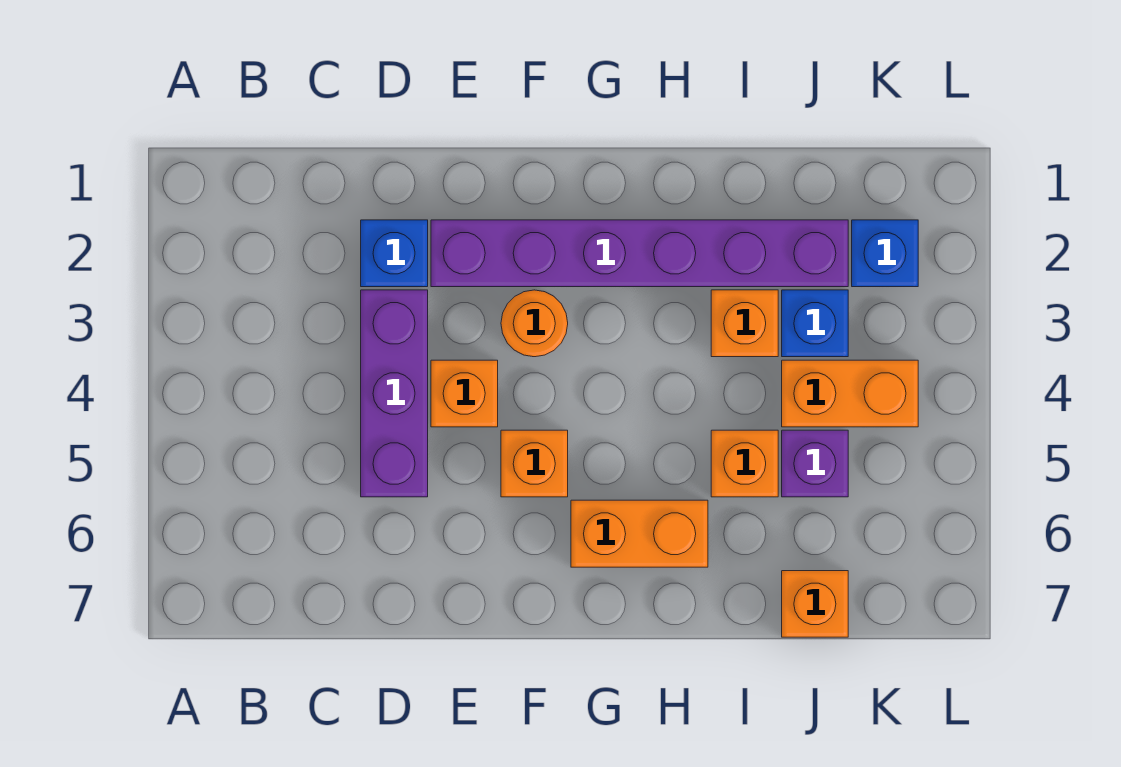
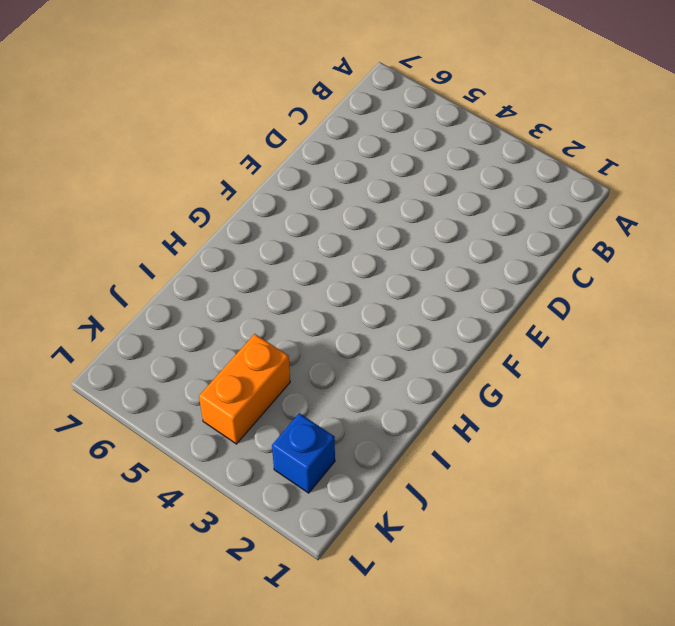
none -> blue 1x1 brick [361,220,428,287]
none -> purple 1x3 brick [361,290,428,497]
none -> purple 1x6 brick [431,220,848,287]

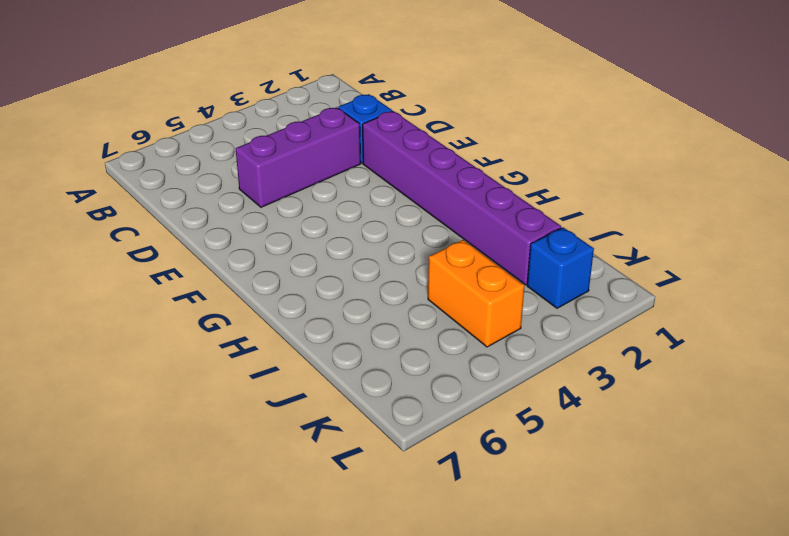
none -> orange 1x1 brick [431,360,498,427]
none -> orange 1x1 round brick [501,290,568,357]
none -> orange 1x1 brick [501,430,568,497]

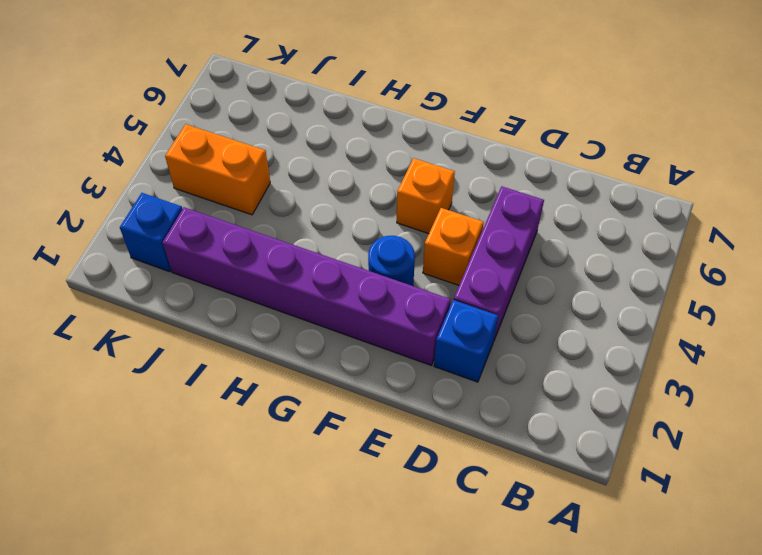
blue 1x1 round brick [368,236,415,286] -> orange 1x1 round brick [501,290,568,357]
none -> orange 1x2 brick [571,500,708,567]
none -> orange 1x1 brick [711,290,778,357]
none -> orange 1x1 brick [711,430,778,497]

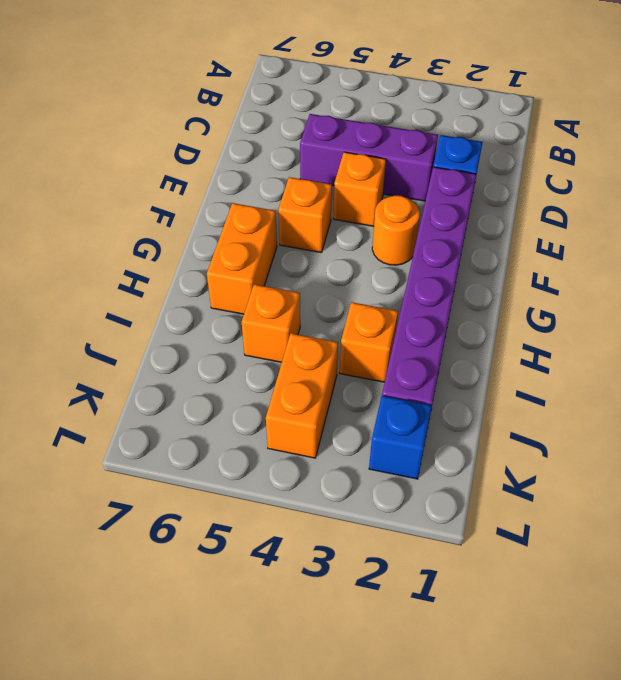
none -> blue 1x1 brick [782,290,848,357]
none -> purple 1x1 brick [782,430,848,497]
none -> orange 1x1 brick [782,571,848,637]

